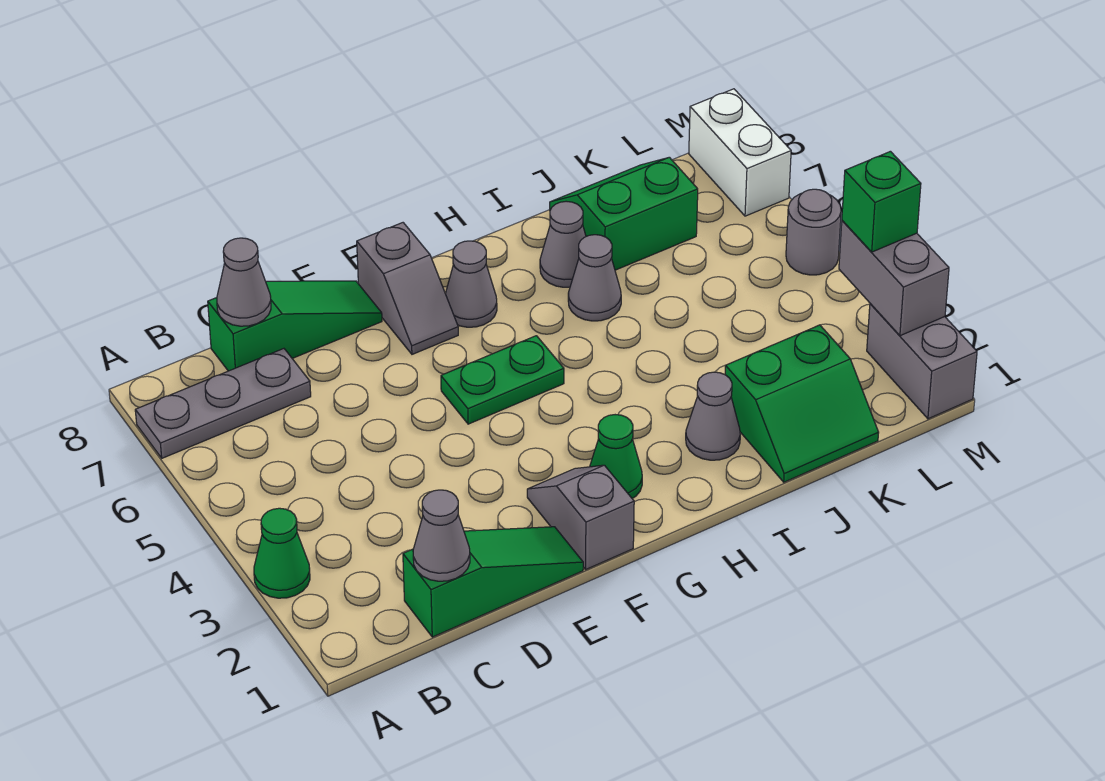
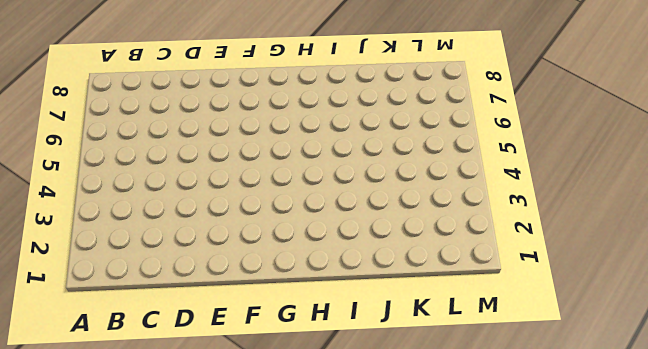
none -> green 1x1 cone [254,508,310,598]
none -> grey 1x3 plate [135,349,311,458]
none -> green 1x3 slope [403,527,583,637]

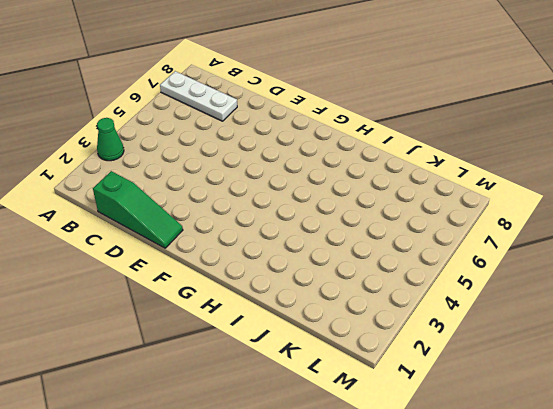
white 1x3 plate [160,71,237,121] -> grey 1x3 plate [135,349,311,458]
none -> green 1x3 slope [208,281,382,371]
none -> grey 1x2 slope [527,465,634,569]
none -> green 1x2 plate [441,336,564,424]

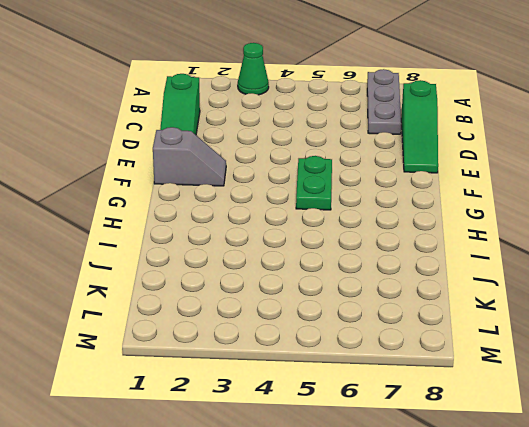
none -> grey 1x2 slope [357,223,458,354]
none -> green 1x1 cone [590,415,642,498]
none -> grey 1x1 cone [445,241,497,327]

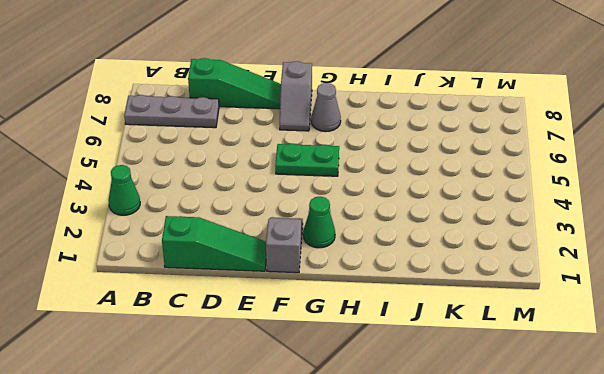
none -> grey 1x1 cone [686,372,740,460]
none -> grey 1x1 cone [568,235,621,321]
none -> grey 1x1 cone [540,201,586,287]

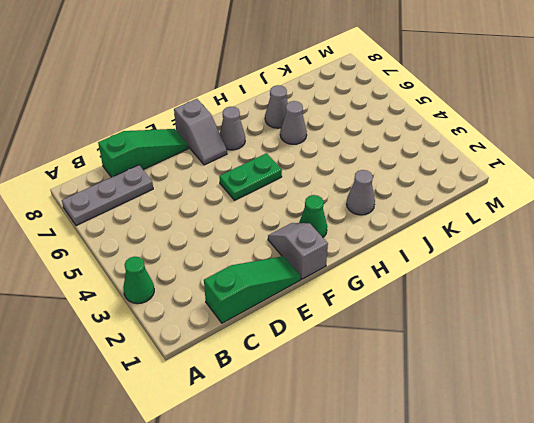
none -> green 2x2 slope [725,325,879,482]
none -> green 2x2 slope [550,157,698,270]
none -> grey 1x2 brick [867,304,977,419]

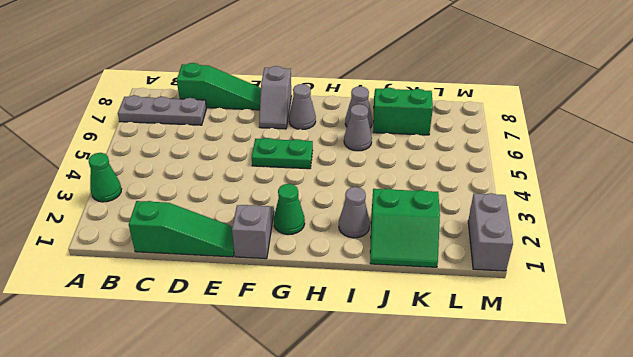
none -> grey 1x1 round brick [786,189,841,275]
none -> white 1x2 brick [689,89,791,216]
none -> grey 1x1 cone [413,490,470,581]

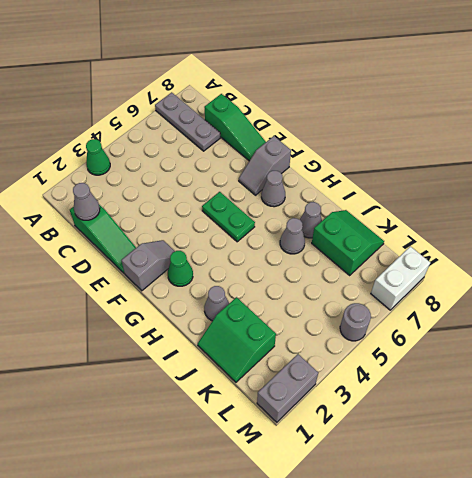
none -> grey 1x1 cone [217,238,271,326]
none -> grey 1x2 brick [839,221,949,336]
none -> green 1x1 brick [842,151,921,252]

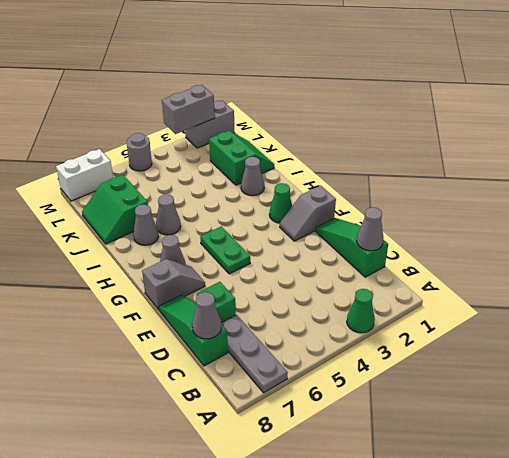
green 1x1 brick [197,282,236,323] -> green 1x1 brick moved to [842,151,921,252]

